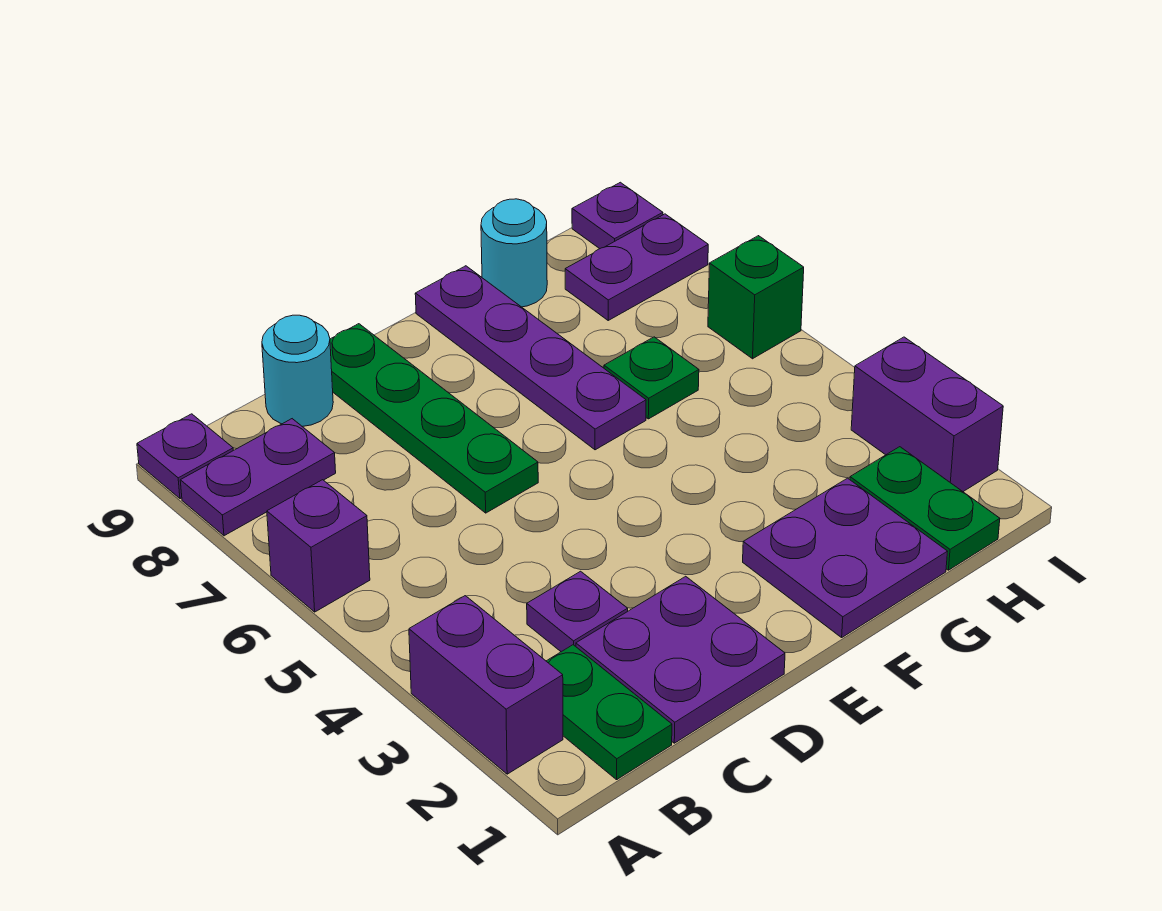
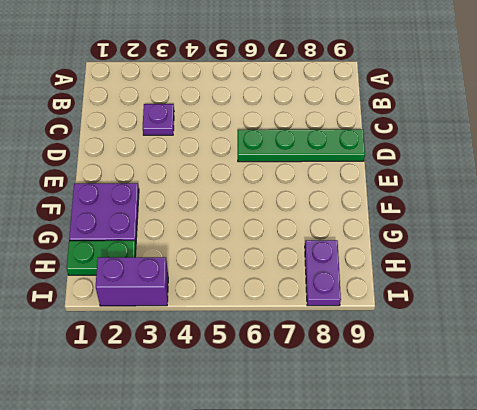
none -> purple 1x2 brick [409,596,563,774]
none -> purple 1x1 brick [267,480,370,612]
none -> purple 1x2 plate [180,419,336,536]

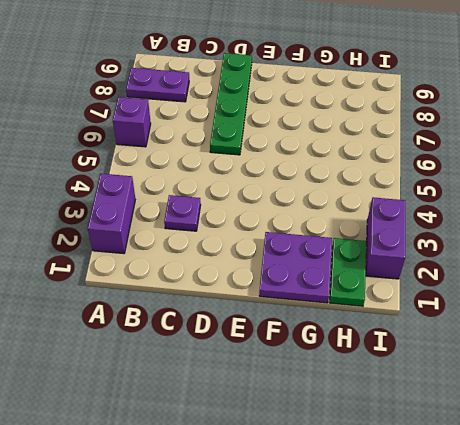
none -> purple 1x1 plate [137,414,233,499]
none -> green 1x2 plate [547,645,672,780]
none -> purple 2x2 plate [576,576,785,743]

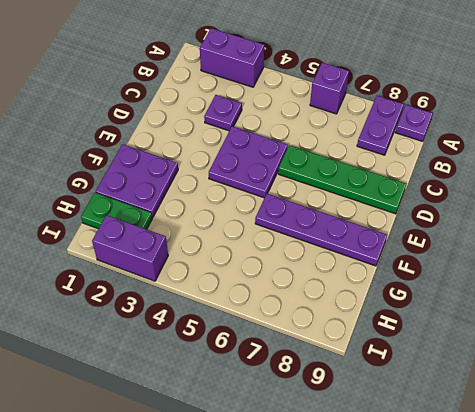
purple 2x2 plate [209,126,288,198] -> purple 2x2 plate moved to [576,576,785,743]
none -> green 1x2 plate [547,645,672,780]
none -> cyan 1x1 round brick [262,315,333,427]
none -> green 1x1 plate [604,337,699,419]

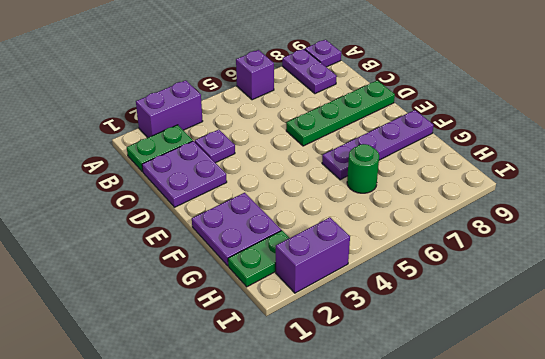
green 1x1 round brick [347,144,379,193] -> green 1x1 plate [604,337,699,419]
none -> cyan 1x1 round brick [262,315,333,427]
none -> cyan 1x1 round brick [481,199,547,307]
none -> purple 1x2 plate [565,214,708,320]

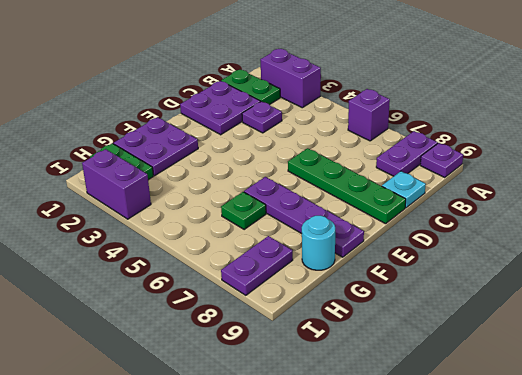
cyan 1x1 plate [382,171,426,208] -> cyan 1x1 round brick [262,315,333,427]
none -> green 1x1 brick [708,236,804,359]
none -> purple 1x1 plate [572,182,663,249]

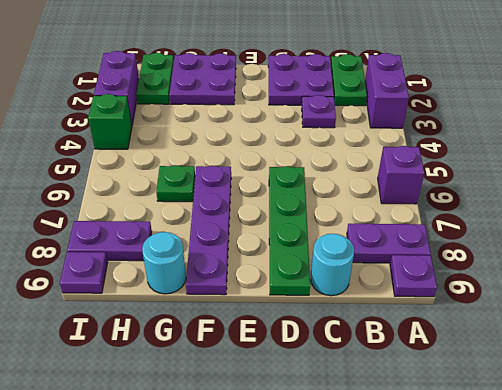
green 1x1 brick [88,94,132,149] -> green 1x1 brick moved to [708,236,804,359]

